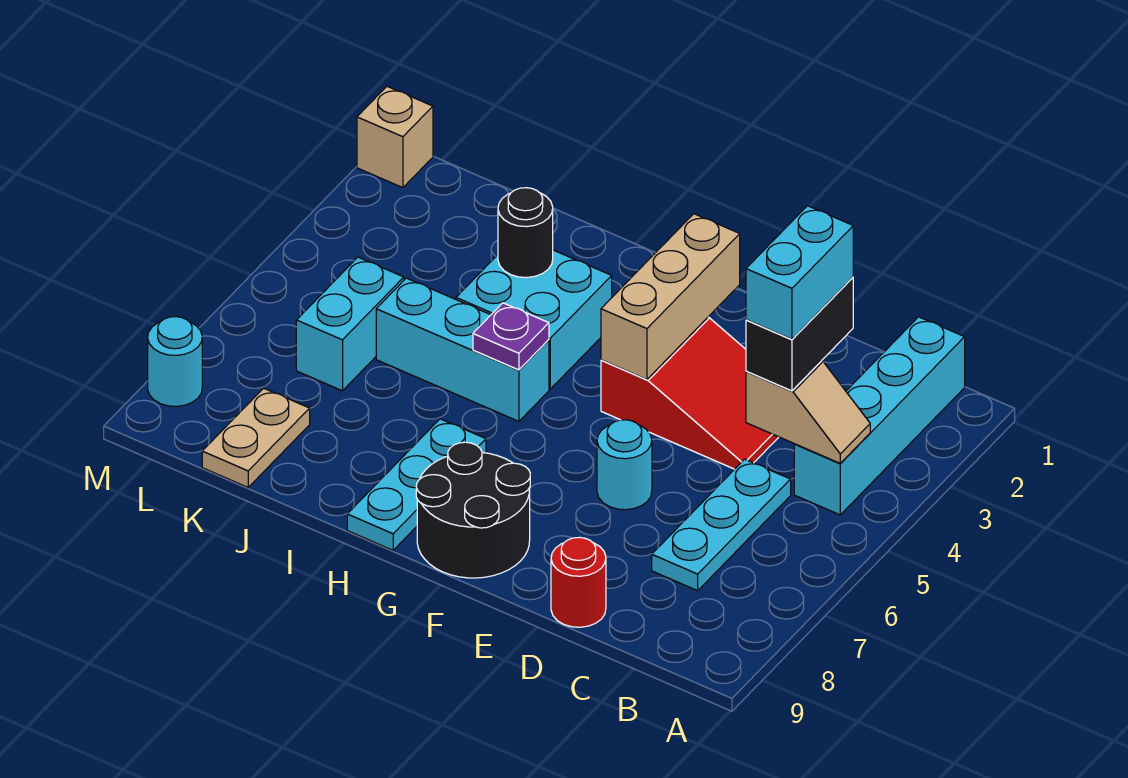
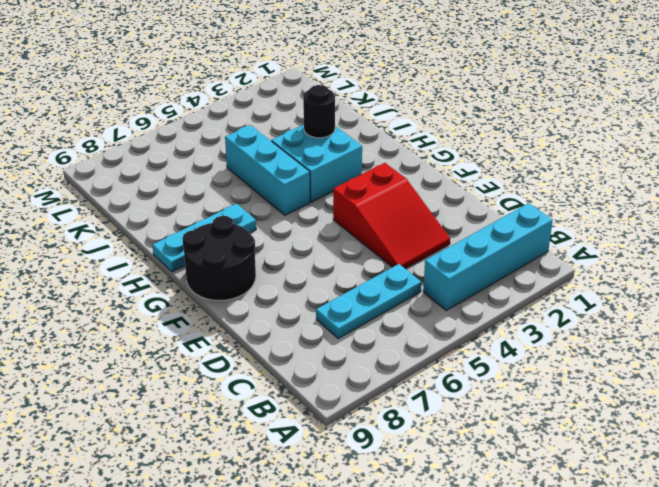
none -> red 1x1 round brick [551,537,606,627]
none -> cyan 1x1 round brick [597,420,652,510]
none -> cyan 1x2 brick [296,257,404,391]

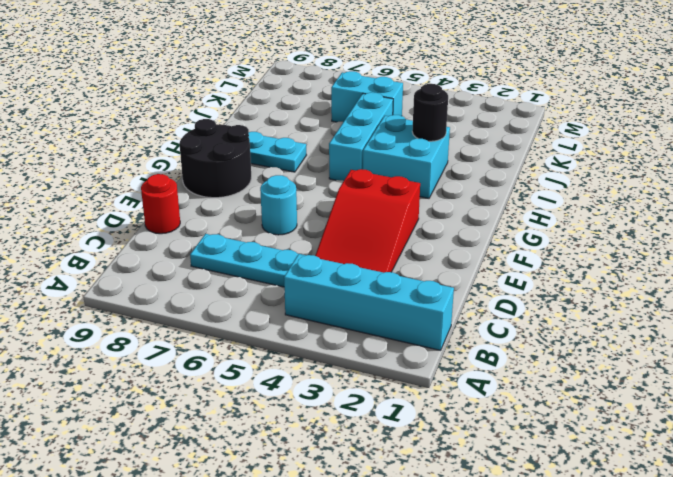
none -> tan 1x2 plate [202,388,310,487]
none -> tan 1x1 brick [357,86,433,188]
none -> cyan 1x1 round brick [148,317,202,406]

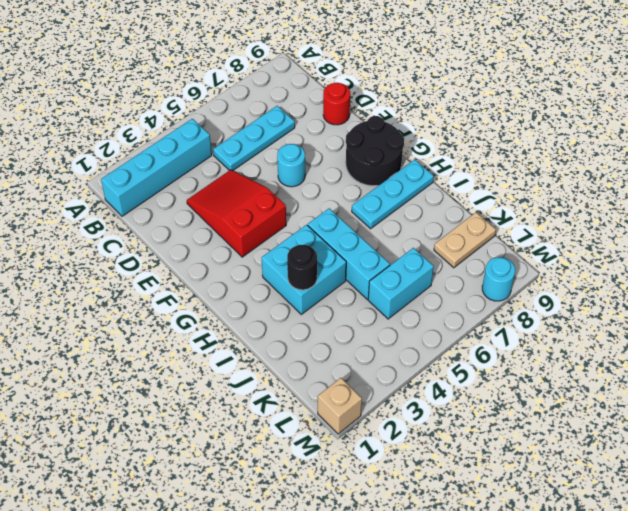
none -> tan 1x2 slope [746,361,870,463]
none -> tan 1x3 brick [601,214,740,380]
none -> purple 1x1 plate [473,303,549,370]

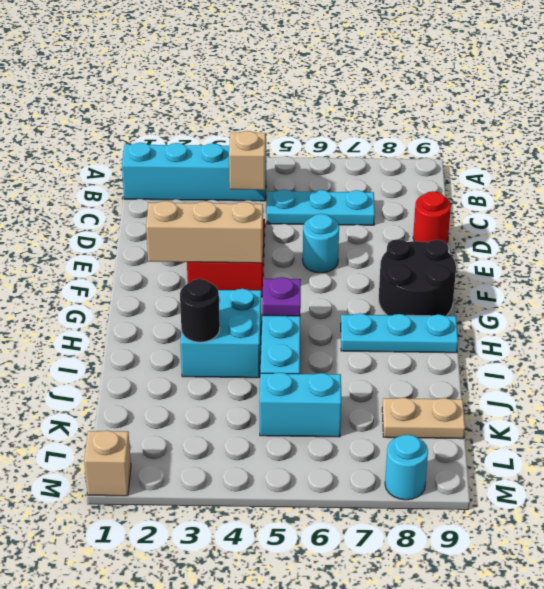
none -> black 1x2 brick [746,277,853,391]
none -> cyan 1x2 brick [746,206,853,339]

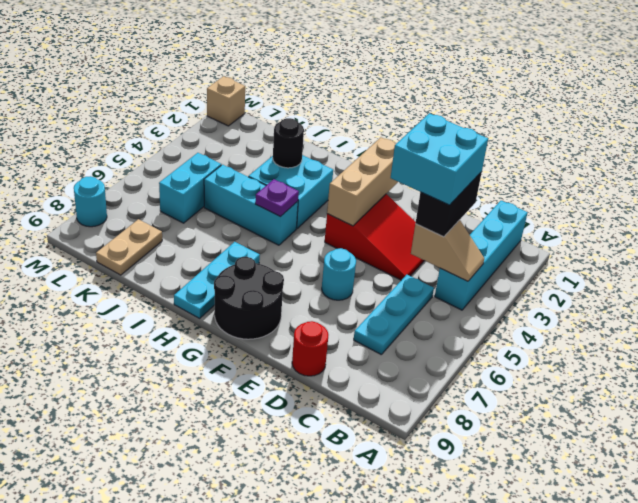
cyan 2x2 brick [391,113,488,205] -> cyan 1x2 brick [746,206,853,339]

